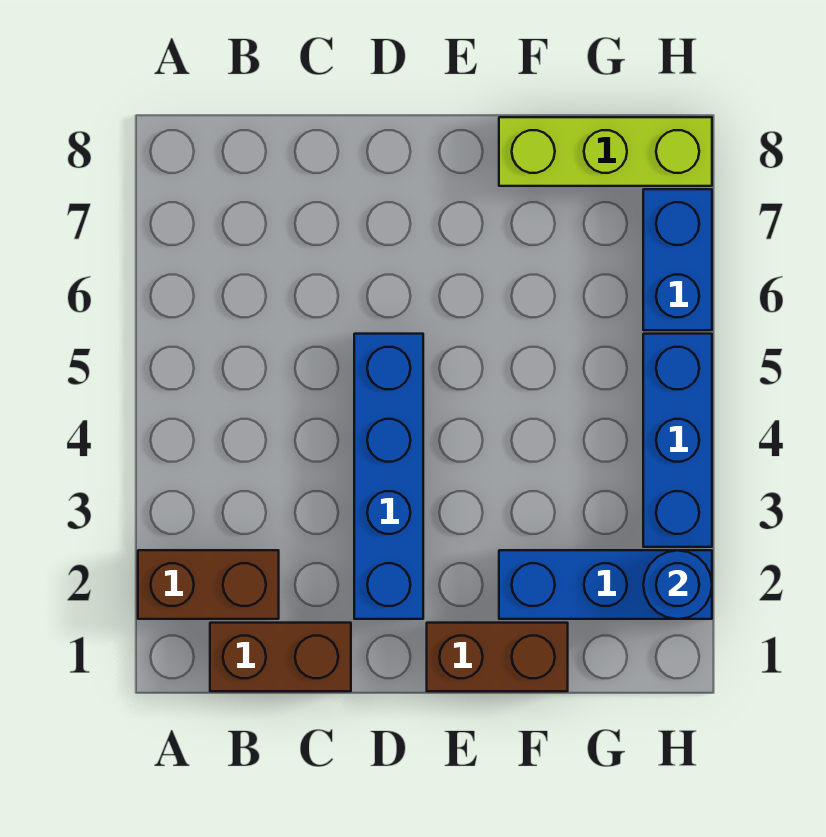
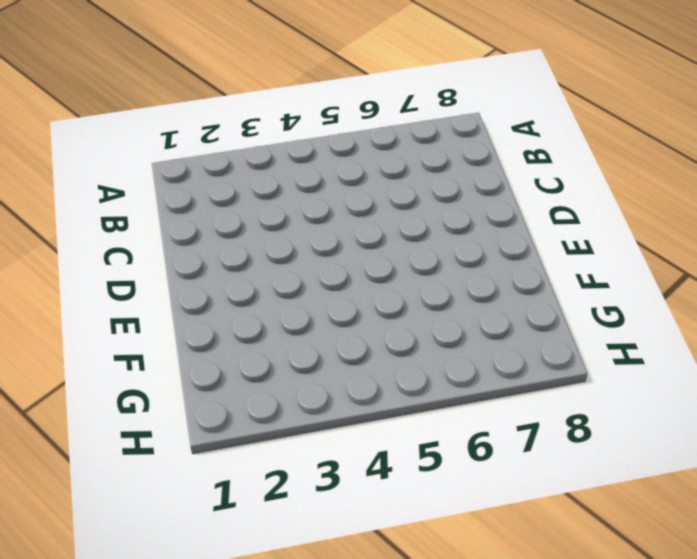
none -> brown 1x2 brick [138,550,279,619]
none -> brown 1x2 brick [210,623,351,691]

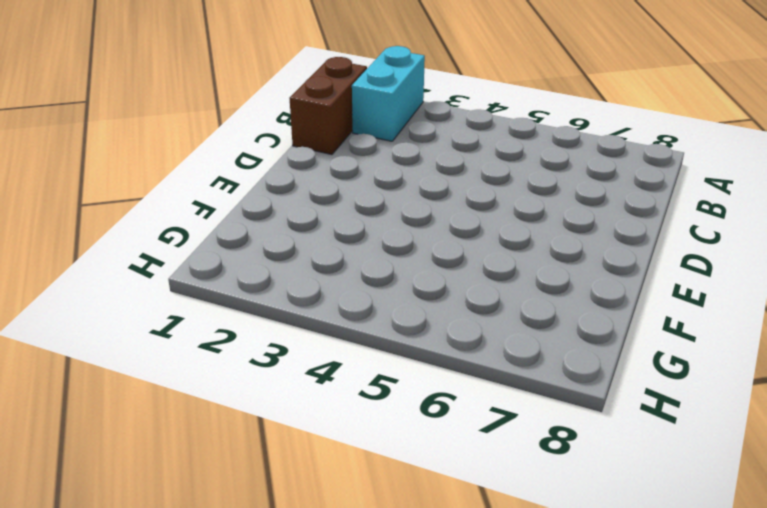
cyan 1x2 brick [352,46,425,141] -> brown 1x2 brick [138,550,279,619]
none -> blue 1x4 brick [354,334,423,619]
none -> brown 1x2 brick [427,623,568,691]

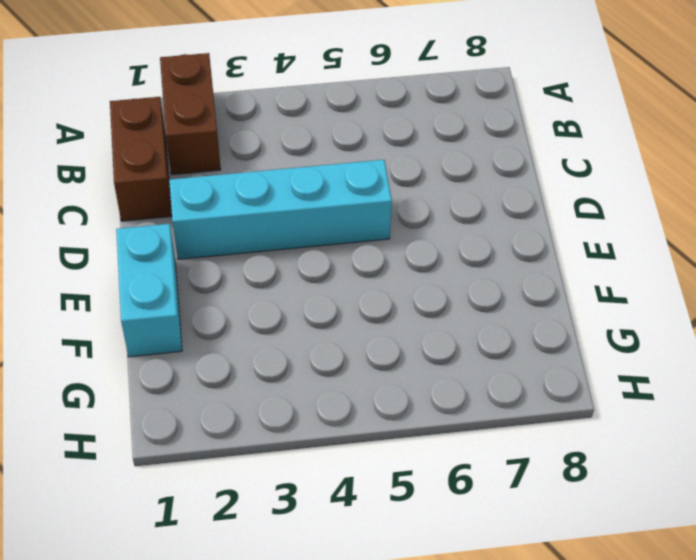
cyan 1x4 brick [169,160,392,259] -> blue 1x4 brick [354,334,423,619]
cyan 1x2 brick [116,224,182,357] -> brown 1x2 brick [427,623,568,691]
none -> blue 1x3 brick [499,550,712,619]
none -> lime 1x3 brick [499,117,712,186]

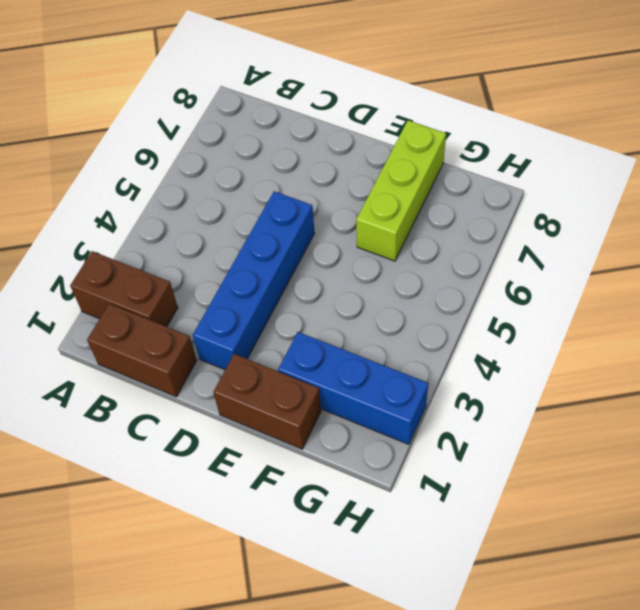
lime 1x3 brick [356,120,446,261] -> lime 1x3 brick turned to [499,117,712,186]
none -> blue 1x3 brick [643,334,712,547]
none -> blue 1x2 brick [643,189,712,330]

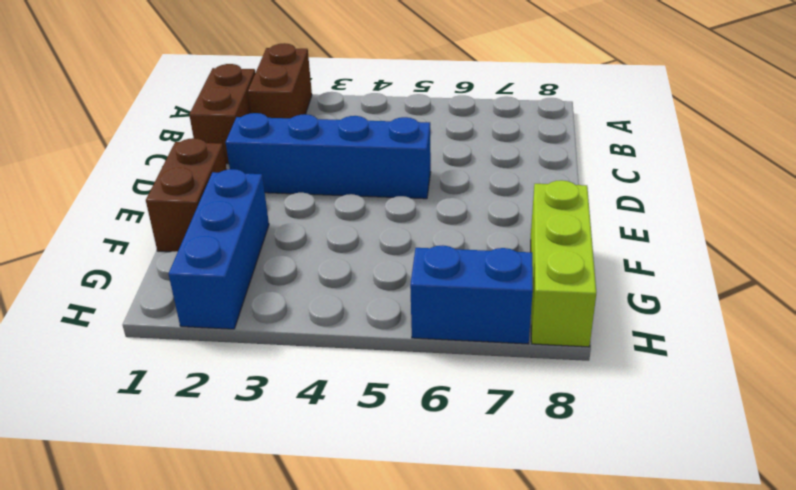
none -> blue 1x3 brick [643,334,712,547]
none -> blue 1x1 round brick [643,550,712,619]

